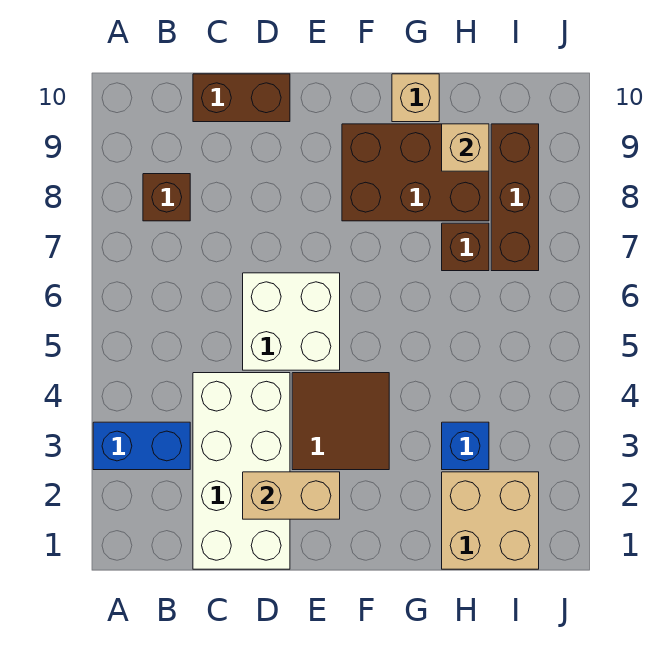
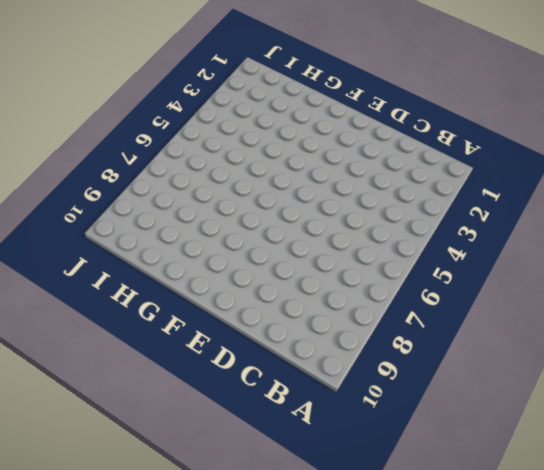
none -> blue 1x2 brick [93,422,190,470]
none -> brown 1x1 brick [143,174,190,221]
none -> white 2x4 brick [193,373,290,569]

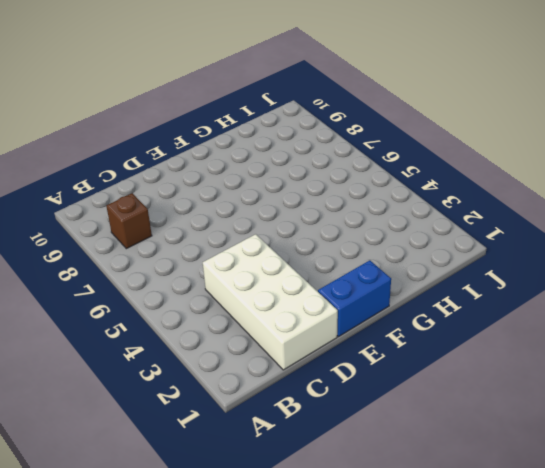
blue 1x2 brick [318,260,391,337] -> blue 1x2 brick moved to [93,422,190,470]
none -> brown 1x2 brick [193,74,290,122]
none -> white 2x2 brick [243,273,340,370]
none -> brown 2x2 tile [292,373,389,470]

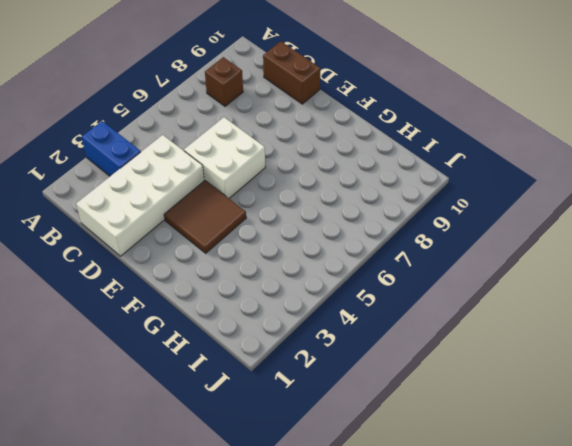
none -> brown 2x3 brick [342,124,489,221]
none -> tan 1x1 brick [392,74,439,122]
none -> tan 2x2 brick [442,472,539,569]

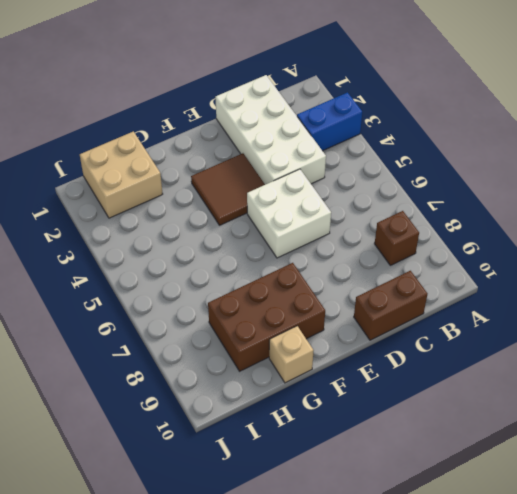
none -> blue 1x1 brick [442,422,489,470]
none -> brown 1x1 brick [442,223,489,271]
none -> brown 1x3 brick [491,124,539,271]

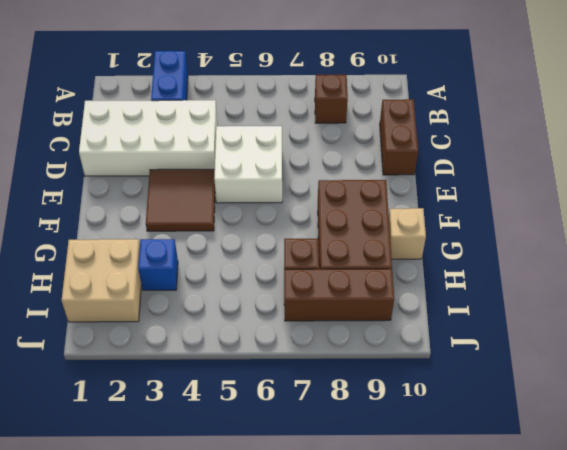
none -> tan 1x2 brick [243,472,340,519]
none -> tan 1x1 brick [442,124,489,171]

